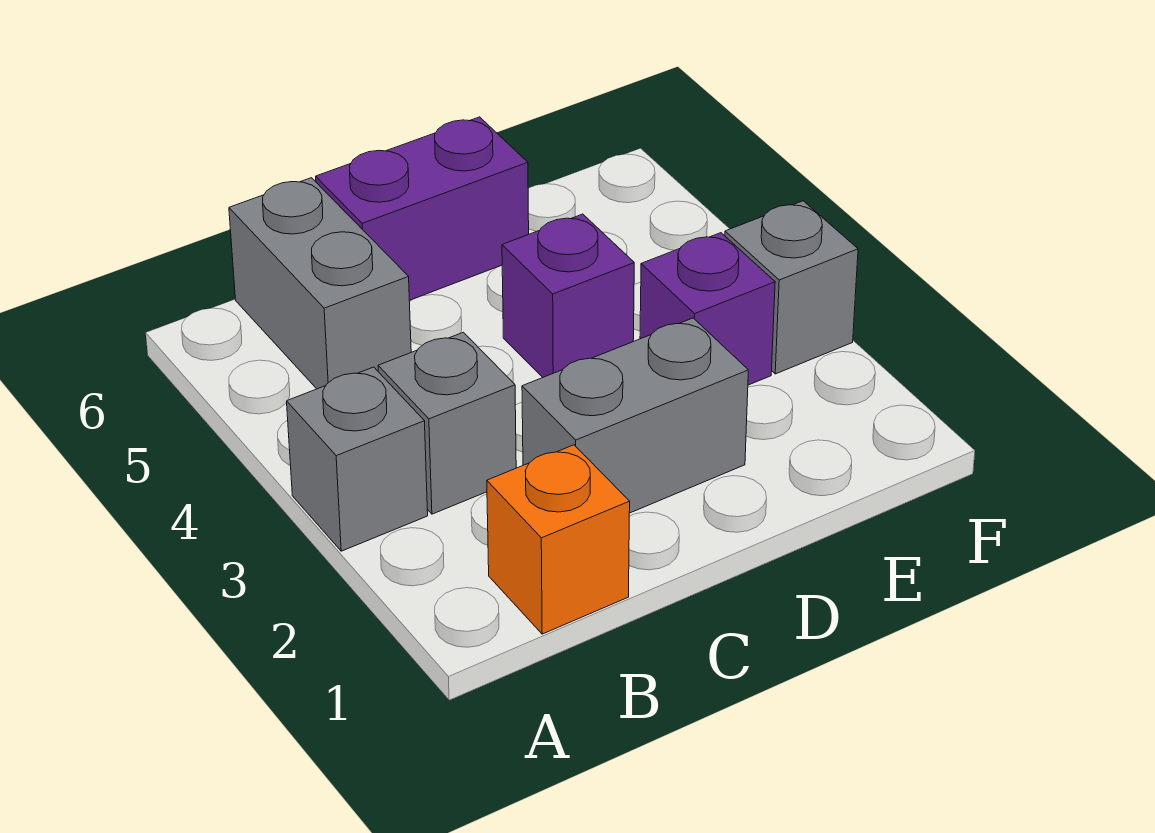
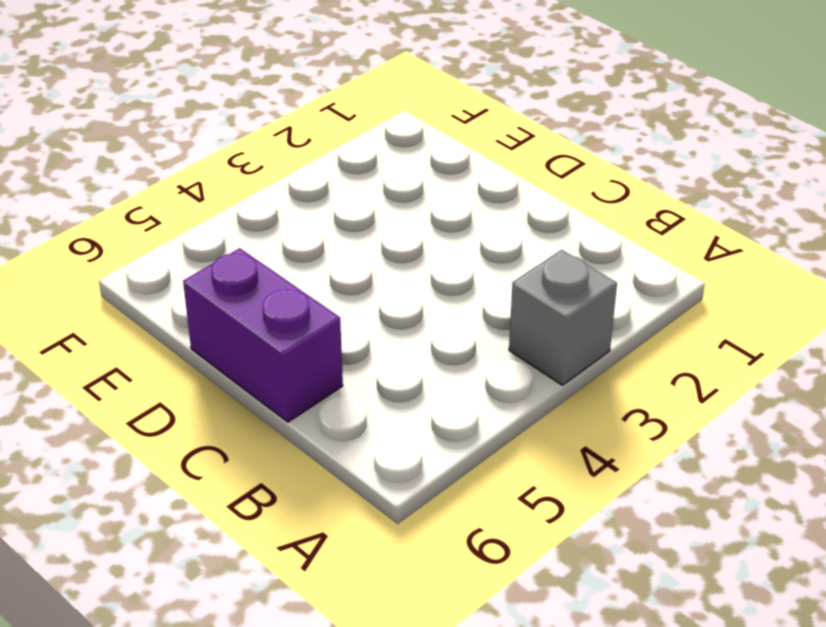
none -> orange 1x1 brick [487,445,630,634]
none -> grey 1x1 brick [378,332,516,514]

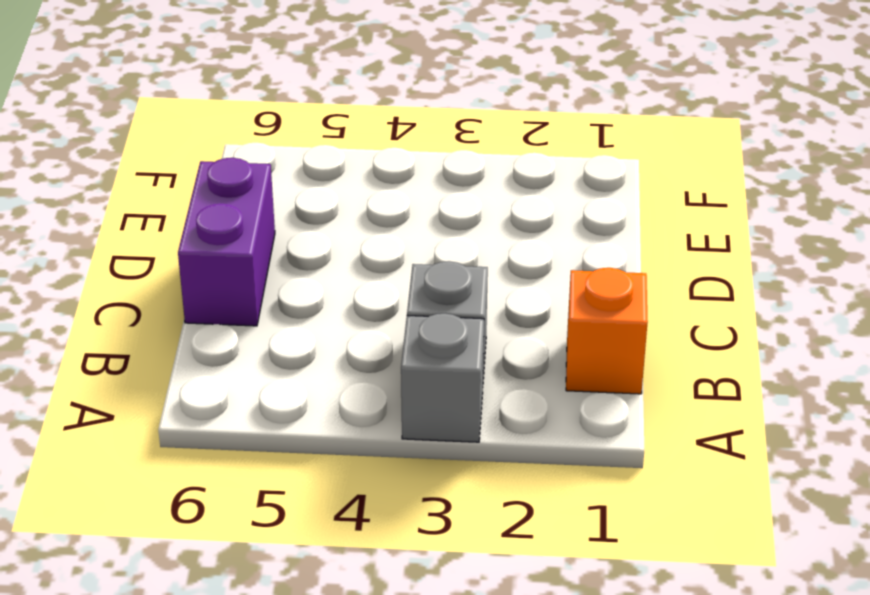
none -> grey 1x2 brick [229,178,411,389]
none -> grey 1x2 brick [522,318,748,513]

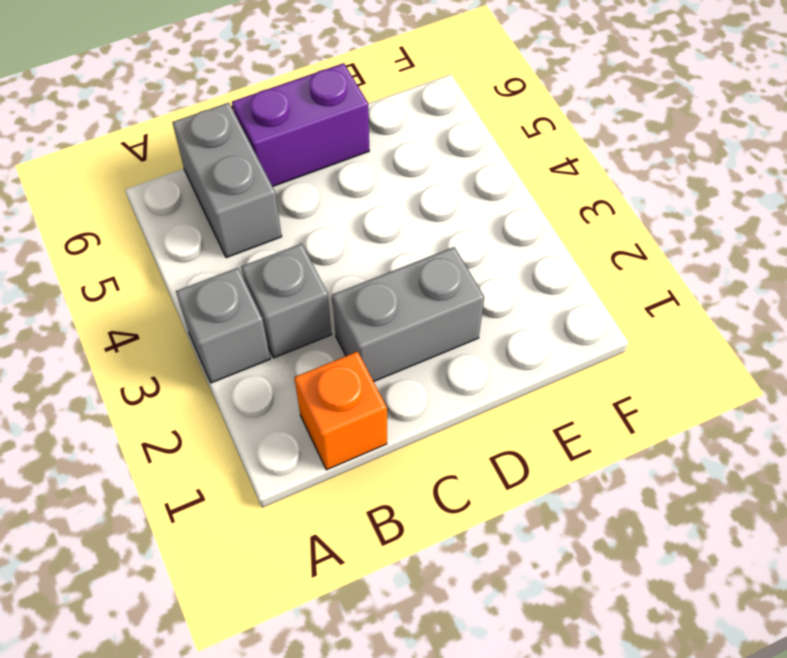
none -> purple 1x1 brick [502,214,634,377]
none -> purple 1x1 brick [640,233,775,385]

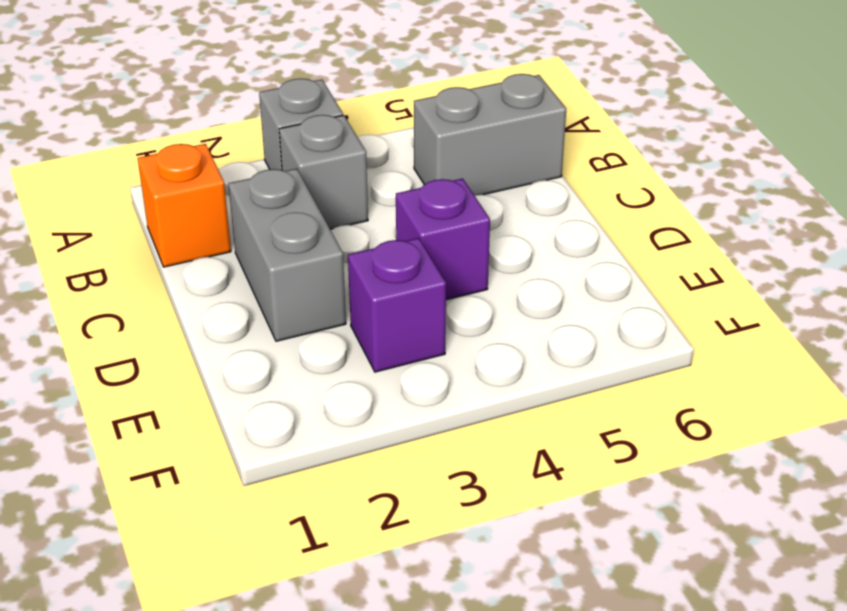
none -> purple 1x2 brick [316,117,529,300]
none -> grey 1x1 brick [725,201,858,374]

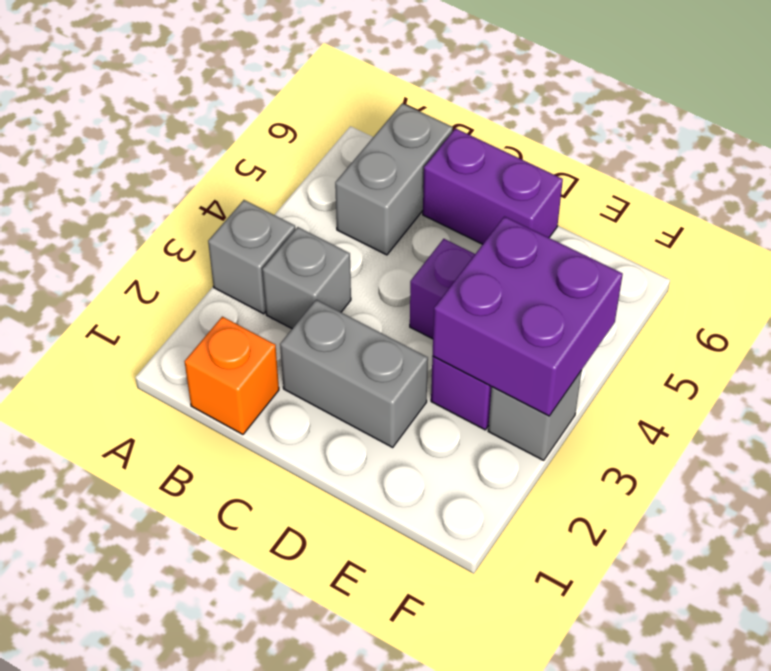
purple 2x2 brick [432,217,623,416] -> none

